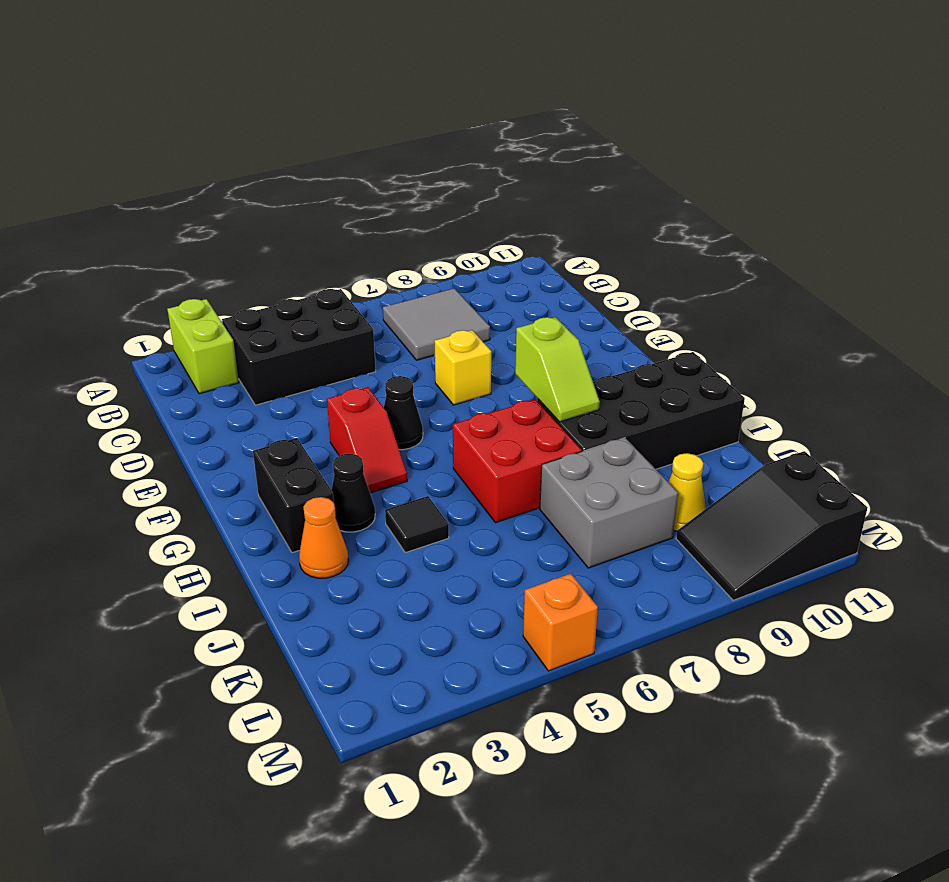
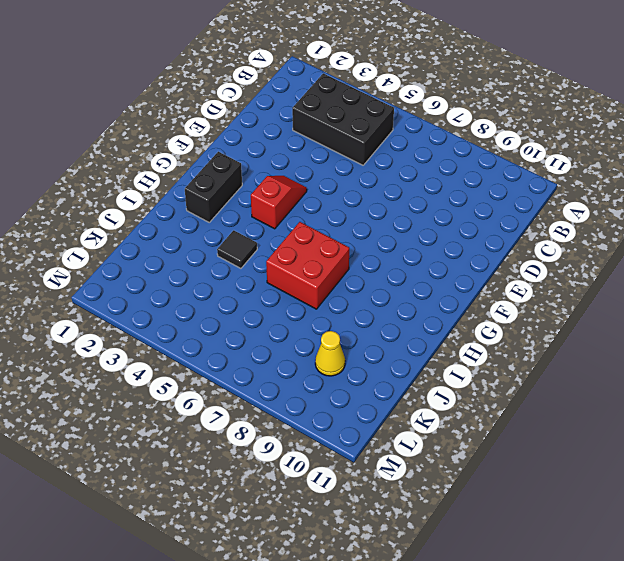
red 1x2 slope [251,176,307,229] -> red 1x2 slope turned to [327,387,407,493]
none -> lime 1x2 brick [167,299,239,394]
none -> grey 2x2 tile [383,288,490,360]
none -> yellow 1x1 brick [434,330,491,405]

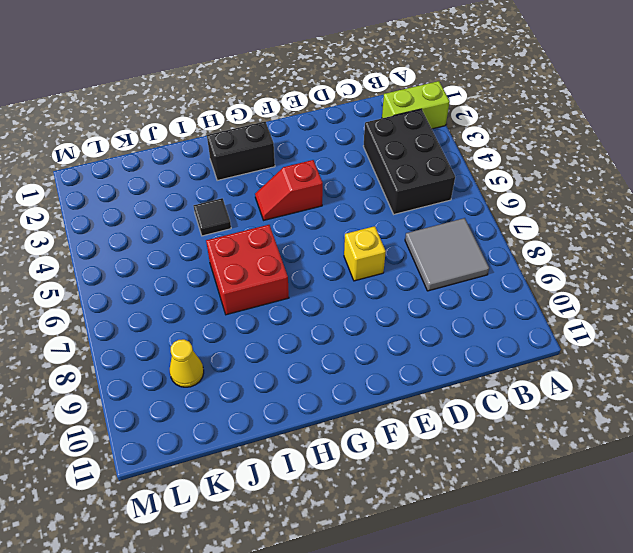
none -> black 1x1 cone [384,376,423,450]
none -> black 1x1 cone [331,454,375,532]
none -> black 2x4 brick [537,352,745,469]

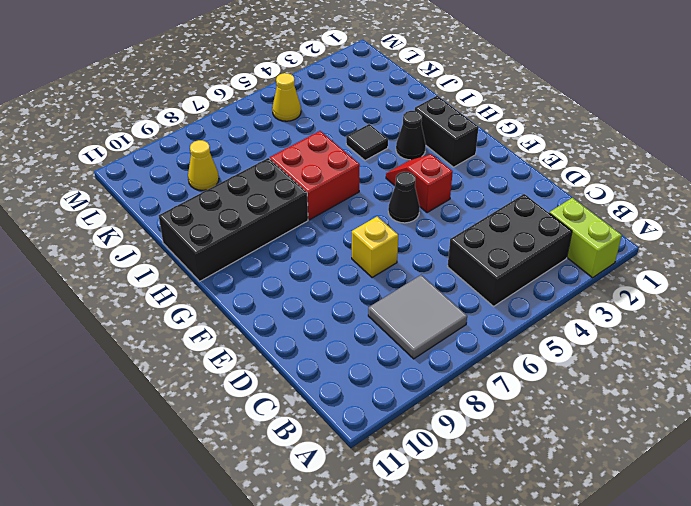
yellow 1x1 cone [272,73,301,121] -> none
none -> orange 1x1 cone [299,497,348,578]
none -> grey 2x2 brick [540,438,678,568]
none -> black 2x3 slope [676,451,868,600]

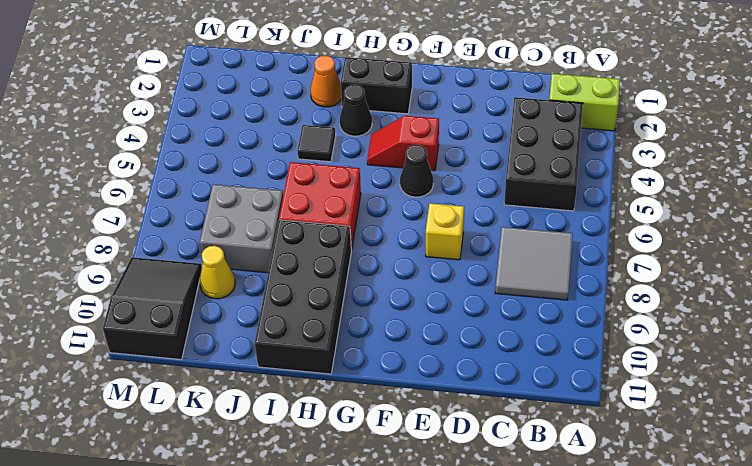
none -> orange 1x1 brick [523,574,598,671]
none -> lime 1x2 slope [515,317,600,422]

